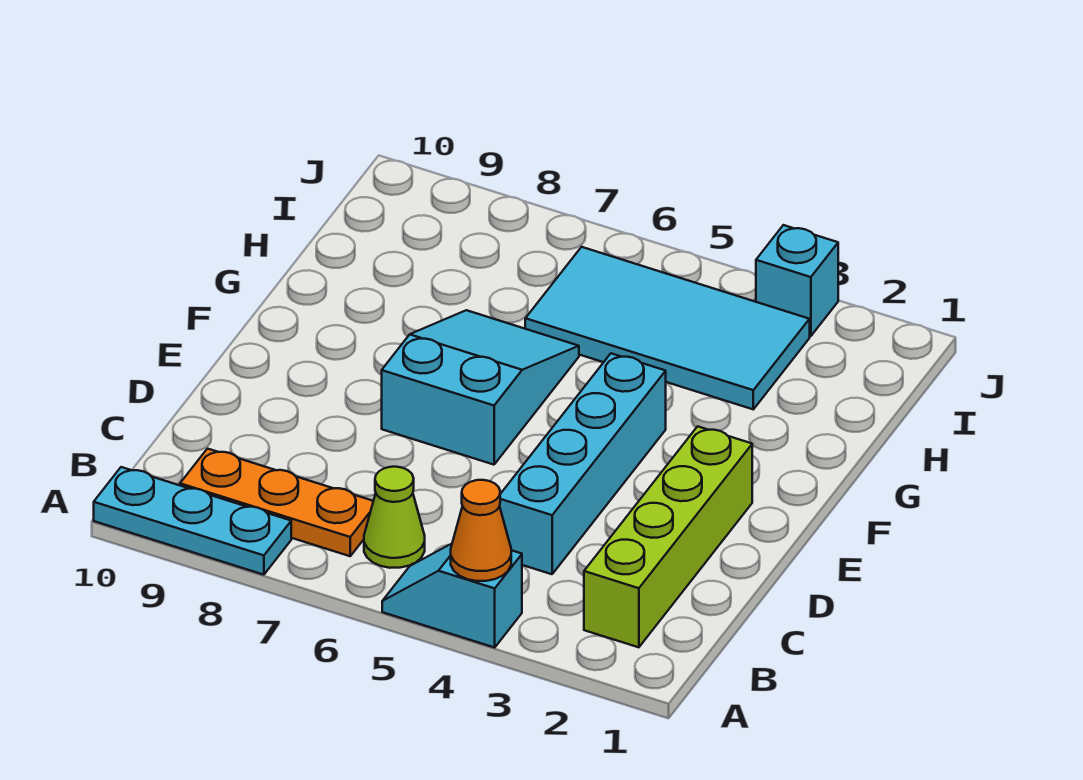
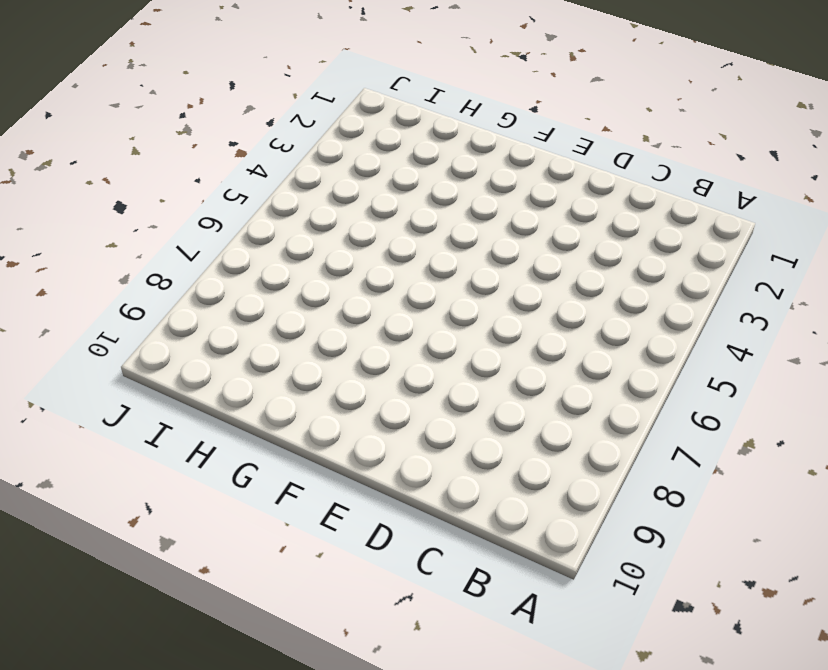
none -> cyan 1x2 slope [382,544,522,648]
none -> cyan 1x3 plate [94,467,291,575]

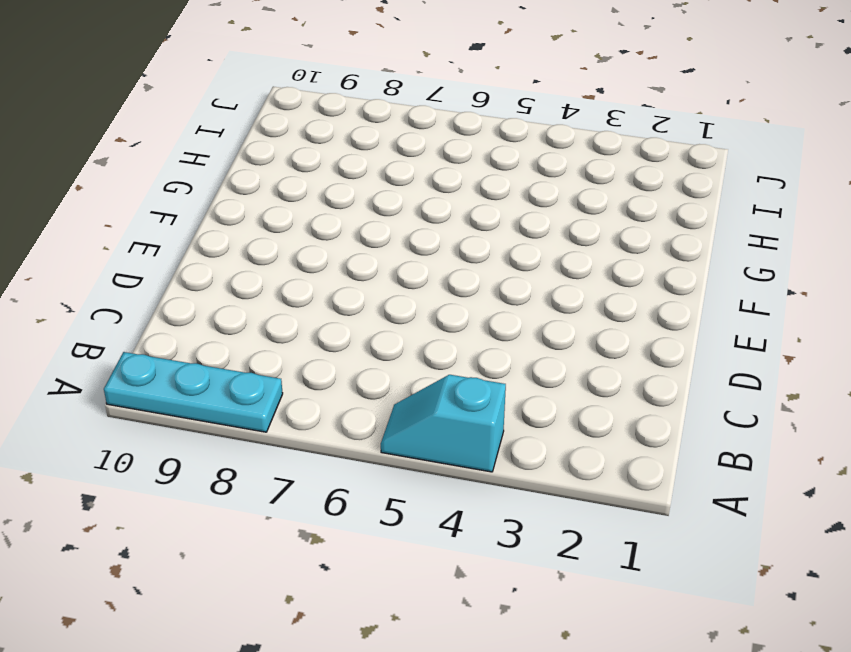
none -> lime 1x4 brick [584,426,752,647]
none -> lime 1x1 cone [364,467,425,568]

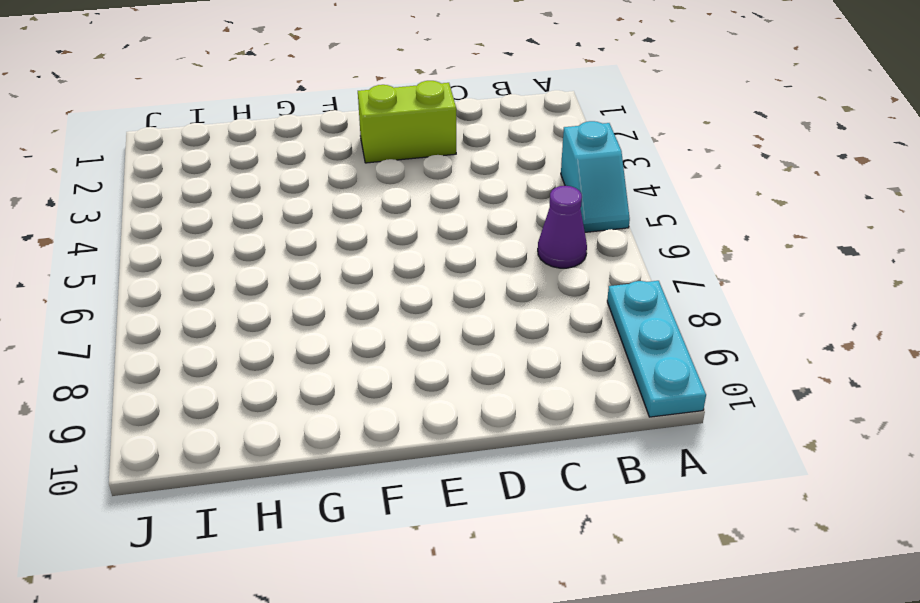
purple 1x1 cone [538,186,587,268] -> lime 1x1 cone [364,467,425,568]
lime 1x2 brick [358,81,456,163] -> lime 1x4 brick [584,426,752,647]
none -> orange 1x3 plate [180,449,373,556]
none -> cyan 1x4 brick [500,353,666,574]

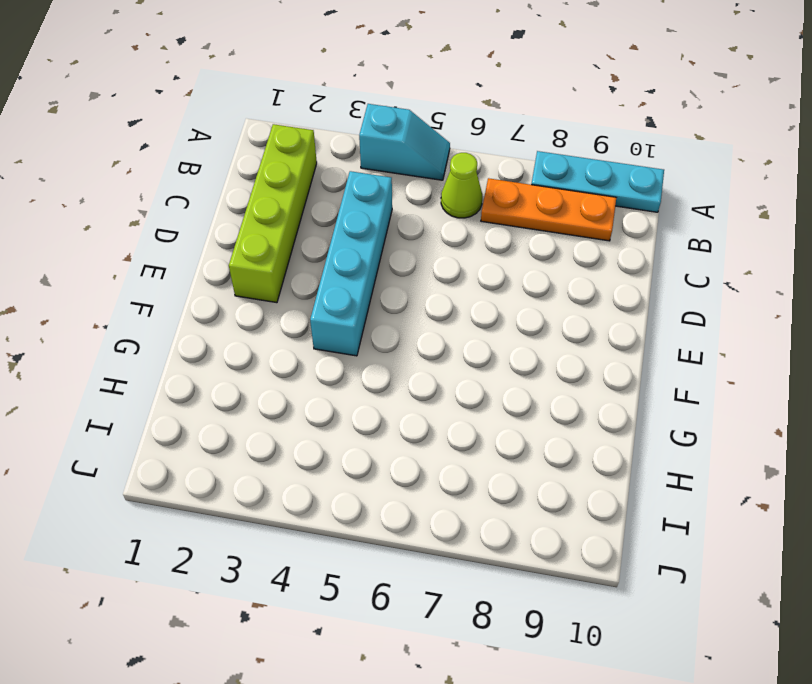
none -> cyan 2x3 slope [382,310,579,465]
none -> cyan 2x4 tile [525,247,810,409]

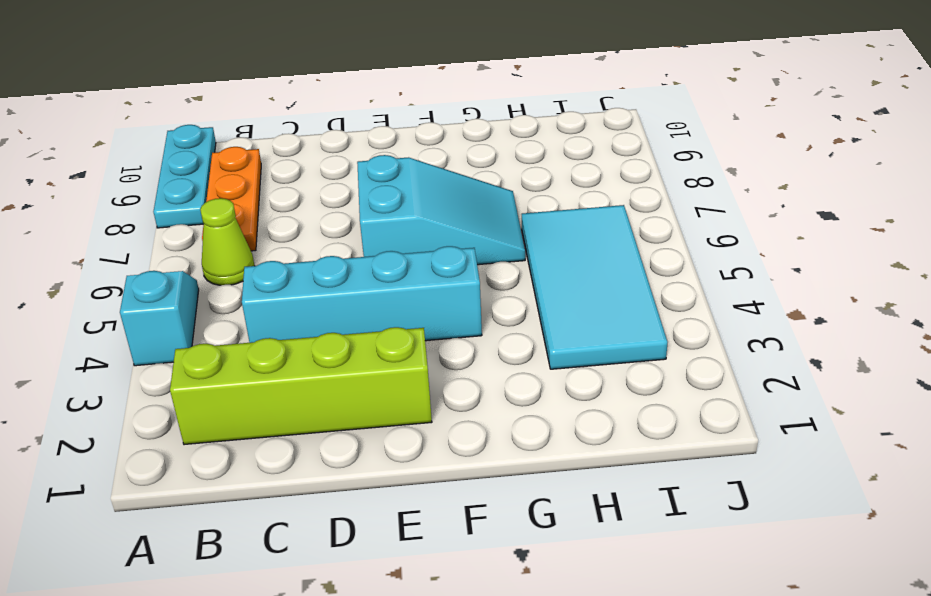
none -> cyan 1x1 brick [756,225,838,336]
none -> orange 1x1 cone [451,480,511,581]

